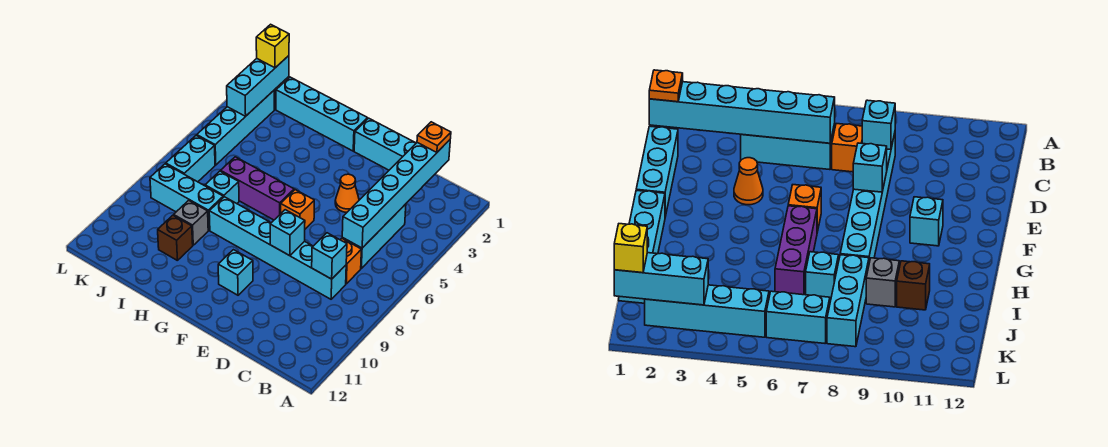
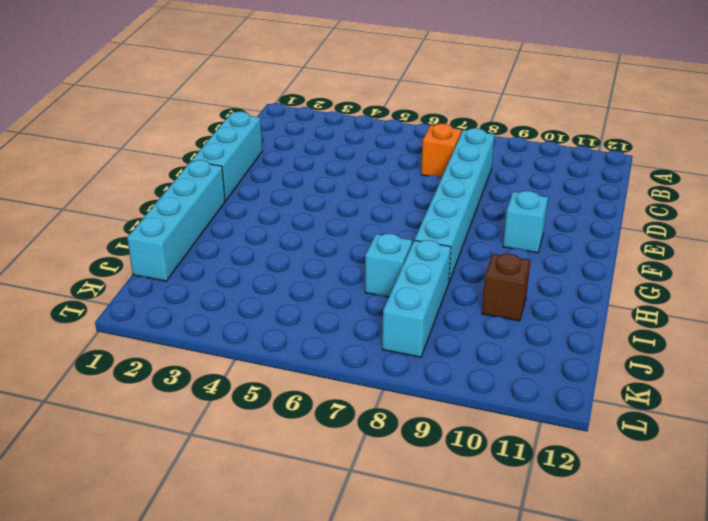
none -> cyan 1x3 brick [342,204,406,268]
none -> orange 1x1 cone [335,174,359,212]
none -> orange 1x1 brick [281,190,314,229]

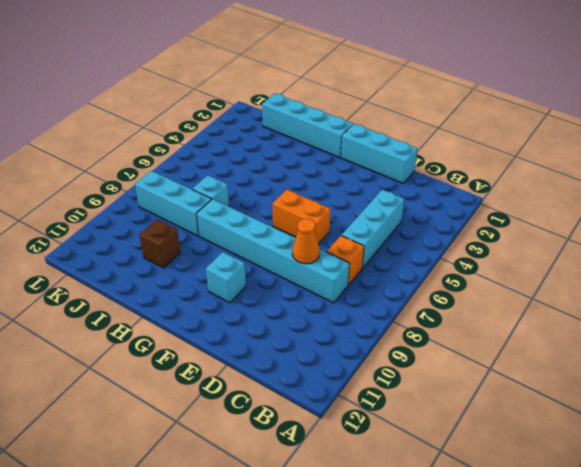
orange 1x1 cone [292,219,320,264] -> orange 1x1 cone moved to [335,174,359,212]
orange 1x2 brick [272,190,331,244] -> orange 1x1 brick [281,190,314,229]
none -> purple 1x3 brick [221,157,294,220]
none -> grey 1x1 brick [174,200,208,245]
none -> cyan 1x4 brick [197,91,274,165]

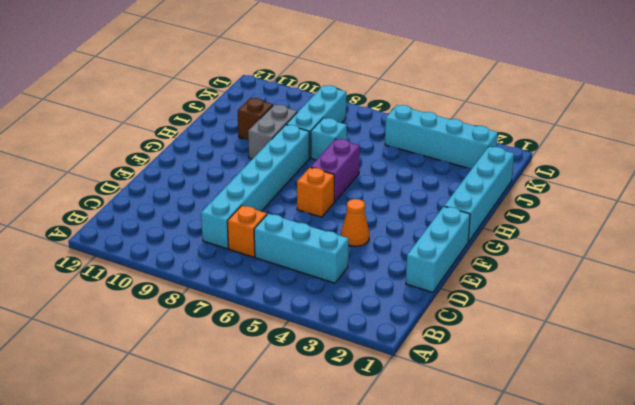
purple 1x2 brick [310,139,360,202] -> purple 1x3 brick [221,157,294,220]
grey 1x2 brick [248,105,297,159] -> grey 1x1 brick [174,200,208,245]
none -> cyan 1x1 brick [218,250,253,295]
none -> cyan 1x2 brick [166,135,215,182]
none -> cyan 1x6 brick [342,140,450,248]

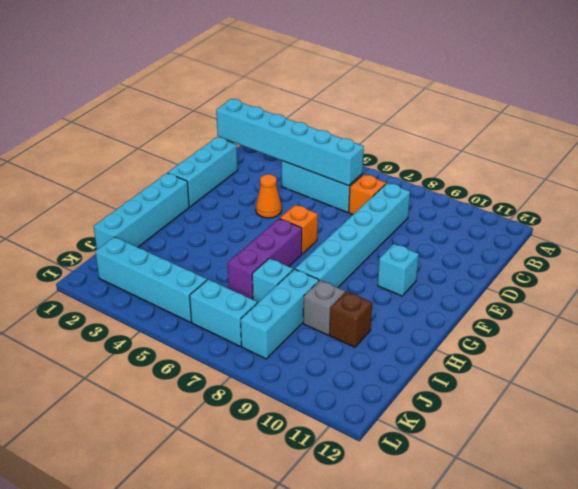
none -> cyan 1x1 brick [312,233,347,279]
none -> cyan 1x1 brick [270,210,305,256]
none -> cyan 1x3 brick [227,56,289,116]

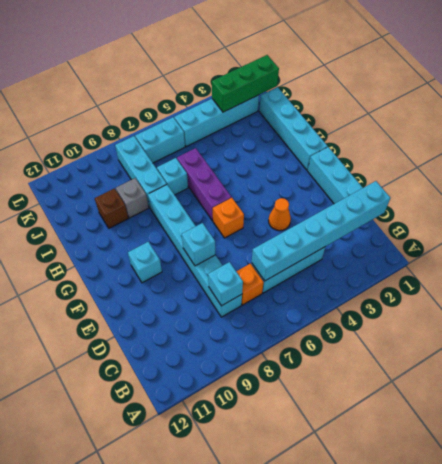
green 1x3 brick [212,55,279,112] -> cyan 1x3 brick [227,56,289,116]
none -> orange 1x1 plate [417,122,451,152]
none -> yellow 1x1 brick [256,24,289,68]

